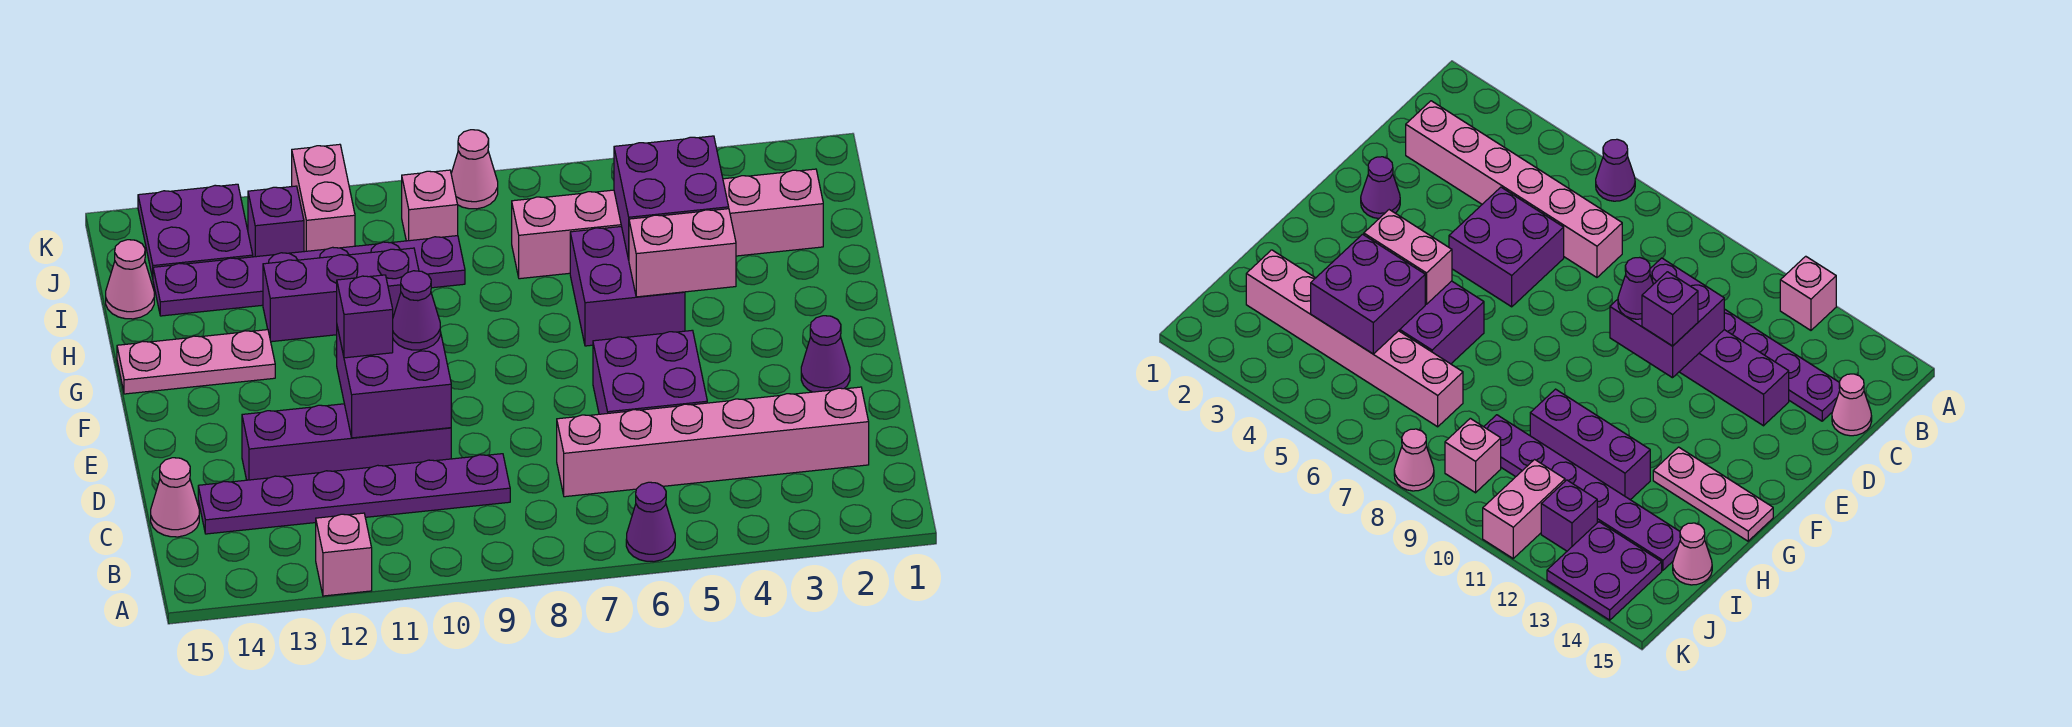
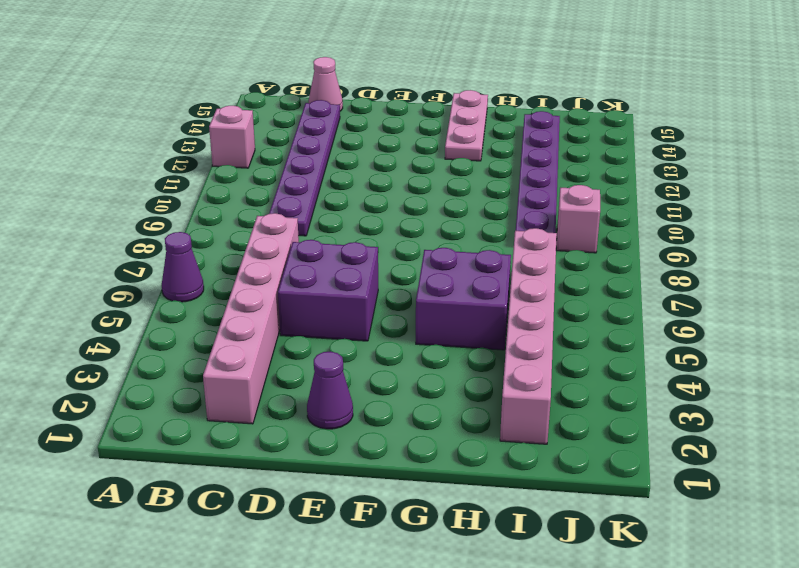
none -> purple 1x4 brick [242,404,451,480]
none -> purple 1x3 brick [263,248,419,342]
none -> pink 1x1 cone [106,240,154,319]

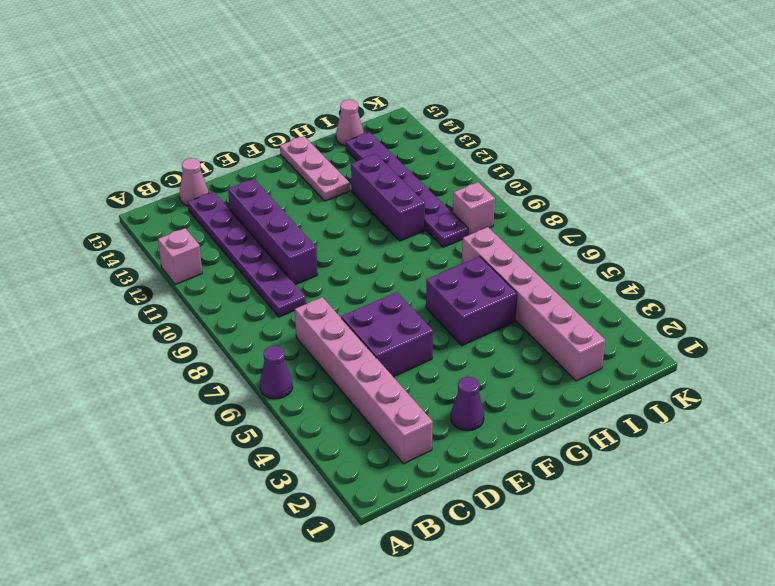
none -> pink 1x2 brick [292,144,355,252]
none -> purple 1x1 brick [248,186,304,257]
none -> purple 2x2 plate [138,184,253,278]

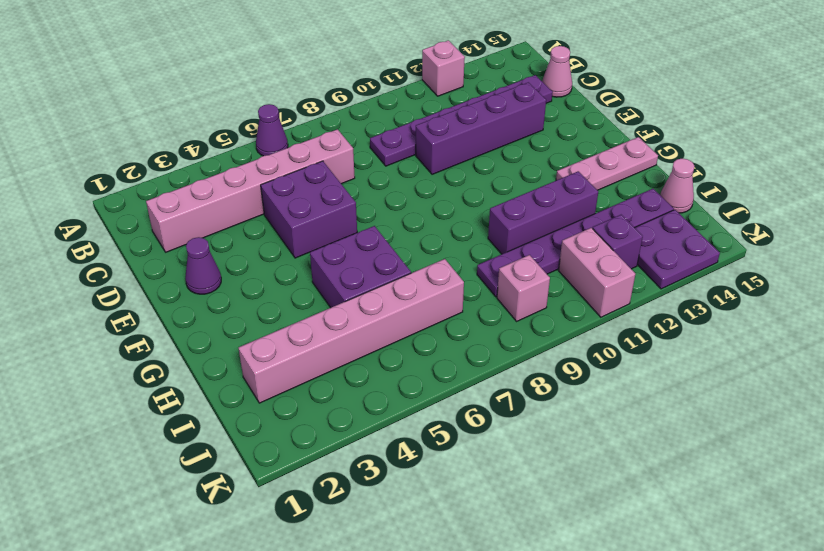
none -> pink 1x1 cone [451,130,498,209]
none -> purple 2x2 brick [337,327,451,438]
none -> pink 1x2 brick [629,209,736,297]

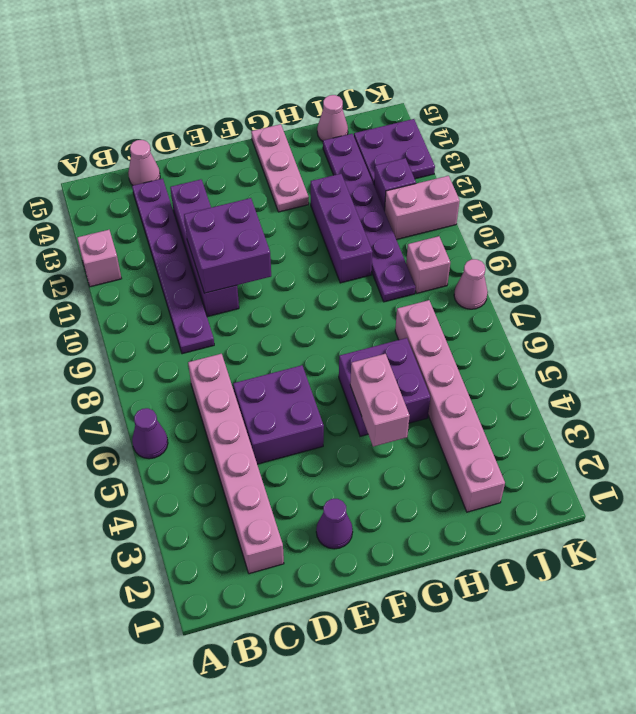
none -> purple 2x2 brick [614,136,729,260]
none -> purple 1x1 cone [393,271,440,350]
none -> purple 1x1 brick [337,275,393,358]

